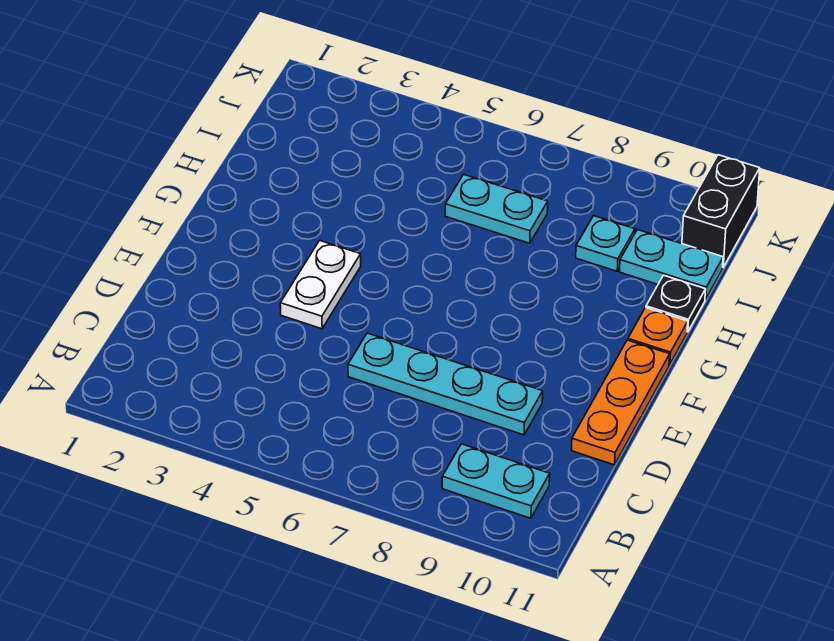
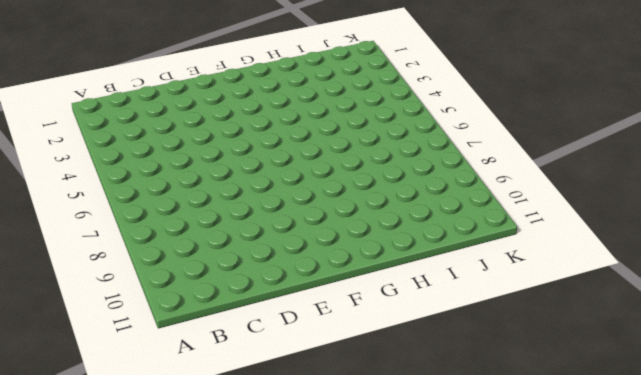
none -> cyan 1x2 plate [442,444,550,518]
none -> cyan 1x4 plate [348,333,543,435]

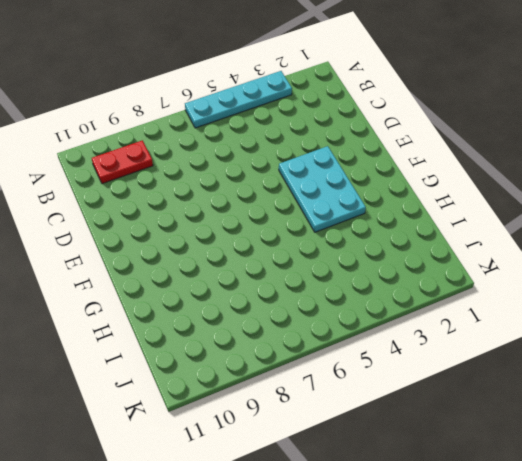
cyan 1x4 plate [185,71,292,128] -> cyan 1x4 plate moved to [348,333,543,435]
red 1x2 plate [92,140,153,184] -> cyan 1x2 plate [442,444,550,518]
cyan 2x3 plate [279,146,366,232] -> white 1x2 plate [280,240,361,329]
none -> orange 1x3 plate [572,340,670,465]
none -> orange 1x1 plate [628,308,688,365]

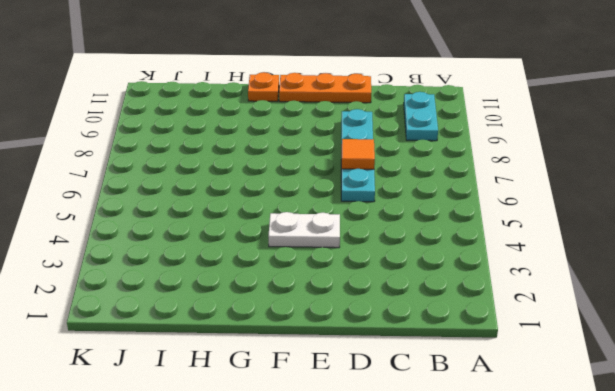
orange 1x1 tile [342,139,375,169] -> none
none -> black 1x1 plate [646,275,706,332]
none -> cyan 1x2 plate [445,174,548,243]

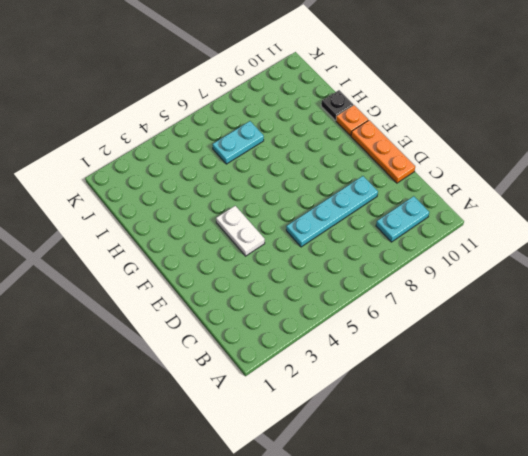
none -> cyan 1x1 plate [576,216,635,271]
none -> cyan 1x2 plate [619,230,723,300]

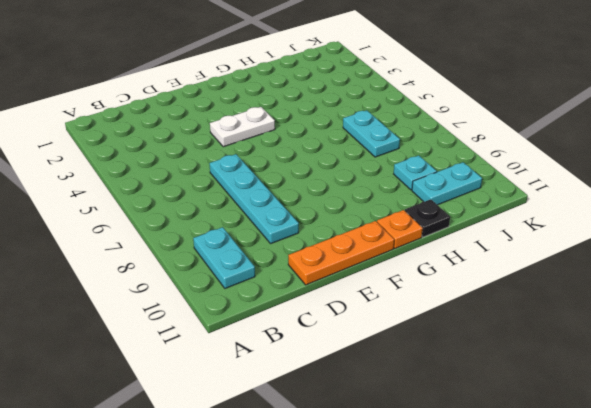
cyan 1x2 plate [412,162,482,205] -> cyan 1x2 plate turned to [619,230,723,300]
none -> black 1x2 brick [682,155,760,267]

